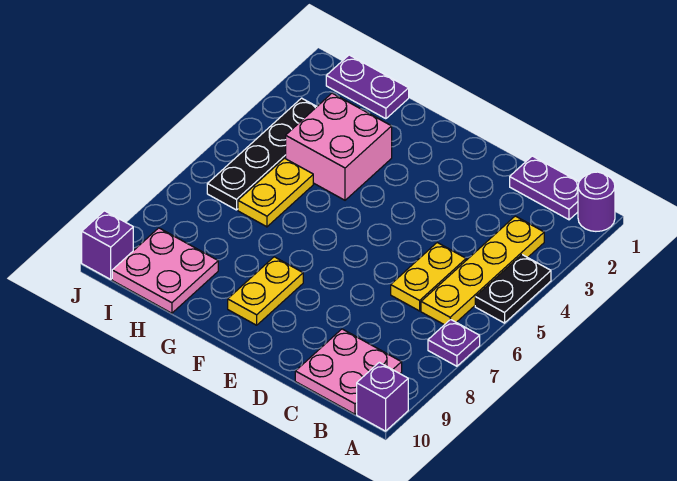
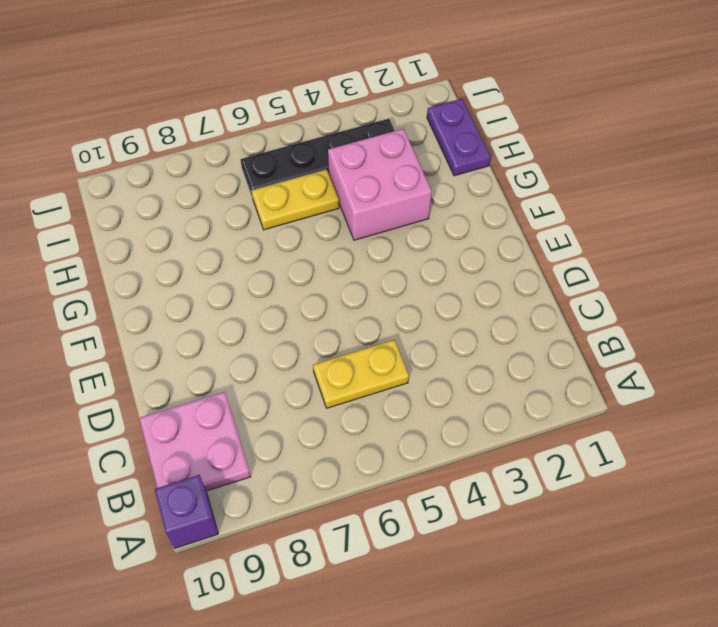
none -> purple 1x1 round brick [578,172,615,231]
none -> black 1x2 plate [475,255,551,323]
none -> purple 1x1 plate [428,319,480,366]

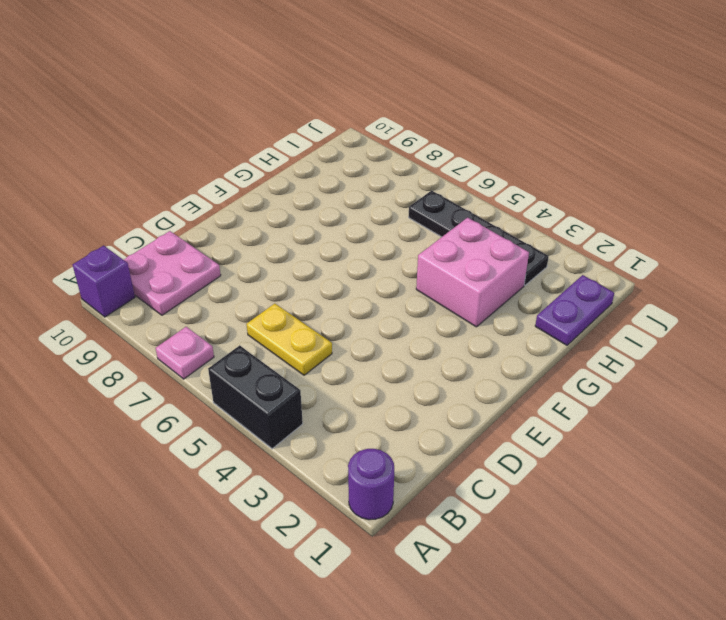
black 1x2 brick [208,345,303,449] -> black 1x2 plate [475,255,551,323]
pink 1x1 plate [156,327,214,379] -> purple 1x1 plate [428,319,480,366]
none -> purple 1x2 plate [510,156,579,220]
none -> yellow 1x4 plate [421,216,544,325]
none -> yellow 1x2 plate [228,257,303,325]

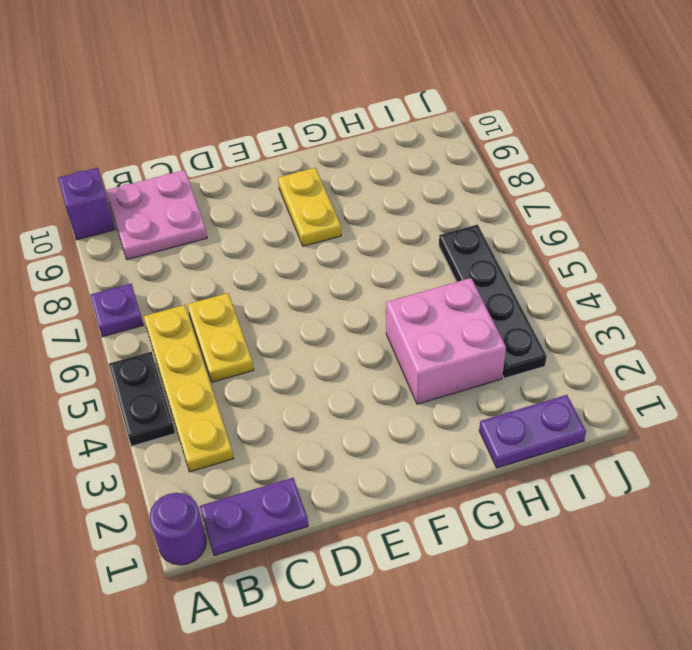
none -> yellow 1x2 plate [238,158,313,227]
none -> pink 2x2 plate [112,228,218,313]
none -> purple 1x1 brick [82,211,133,279]

